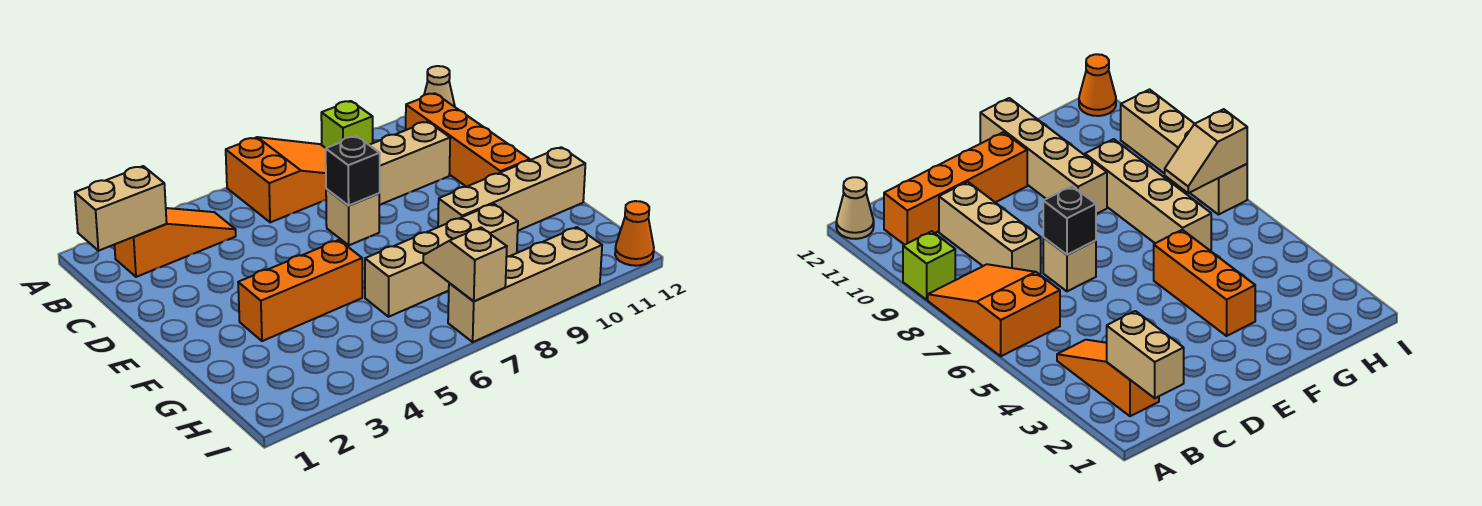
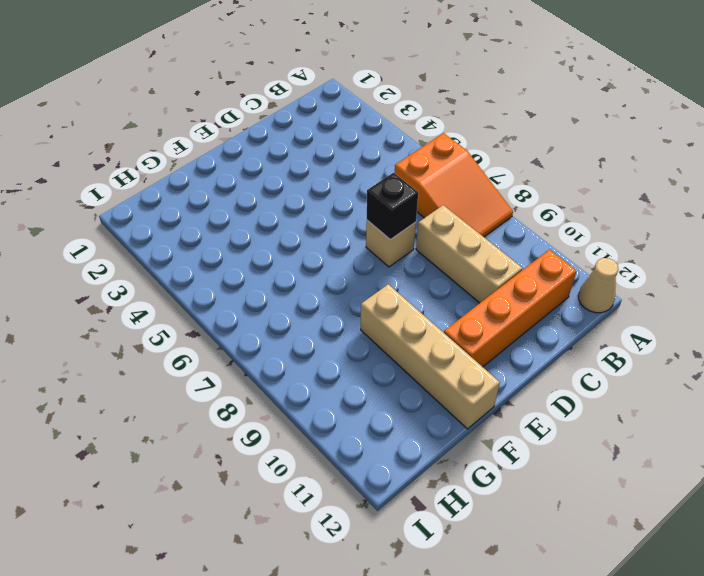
none -> lime 1x1 brick [321,101,373,148]
none -> orange 1x3 slope [115,208,236,277]
none -> orange 1x3 brick [238,240,362,341]

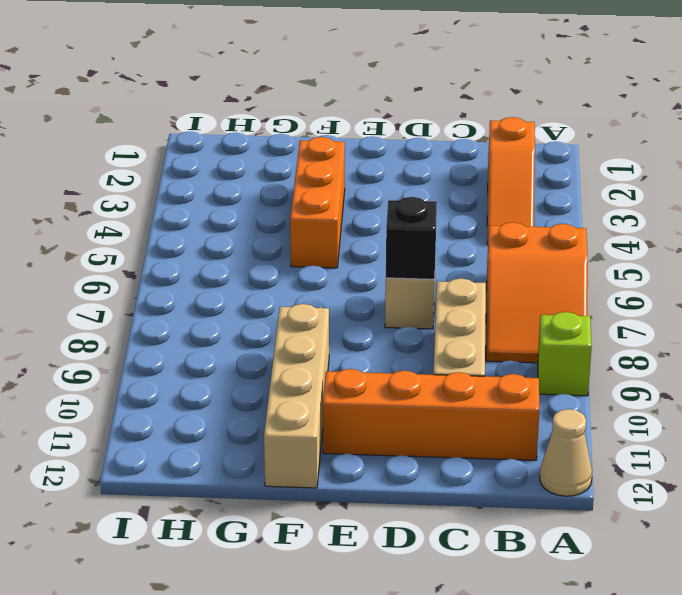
none -> tan 1x4 brick [365,204,518,317]
none -> tan 1x4 brick [448,227,602,342]
none -> orange 1x1 cone [615,201,654,266]

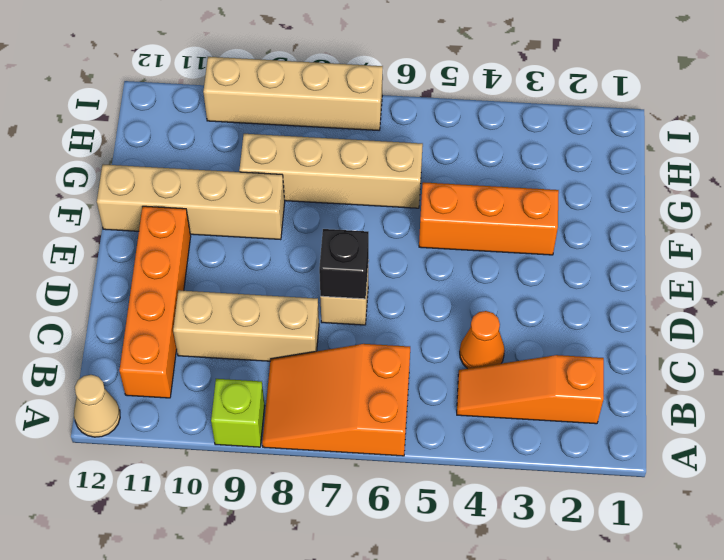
orange 1x1 cone [460,311,505,369] -> orange 1x1 cone moved to [615,201,654,266]
none -> tan 1x2 brick [75,166,167,251]
none -> tan 1x2 slope [423,227,507,301]

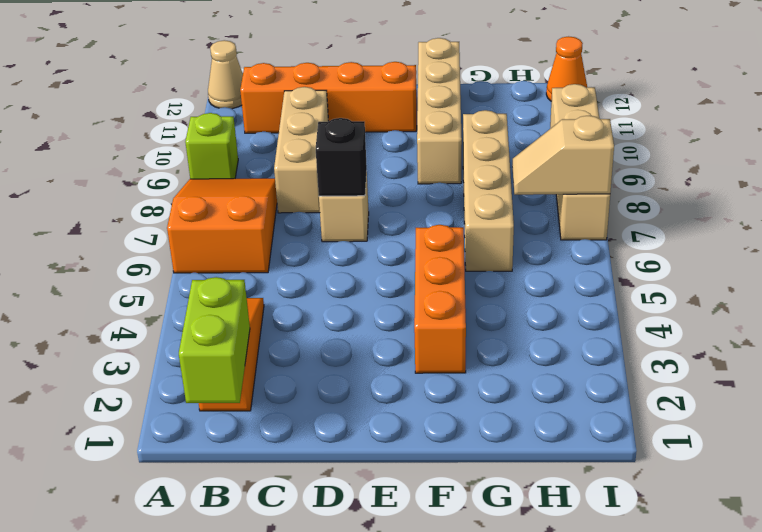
lime 1x2 brick [179,277,250,403] -> tan 1x2 brick [75,166,167,251]

